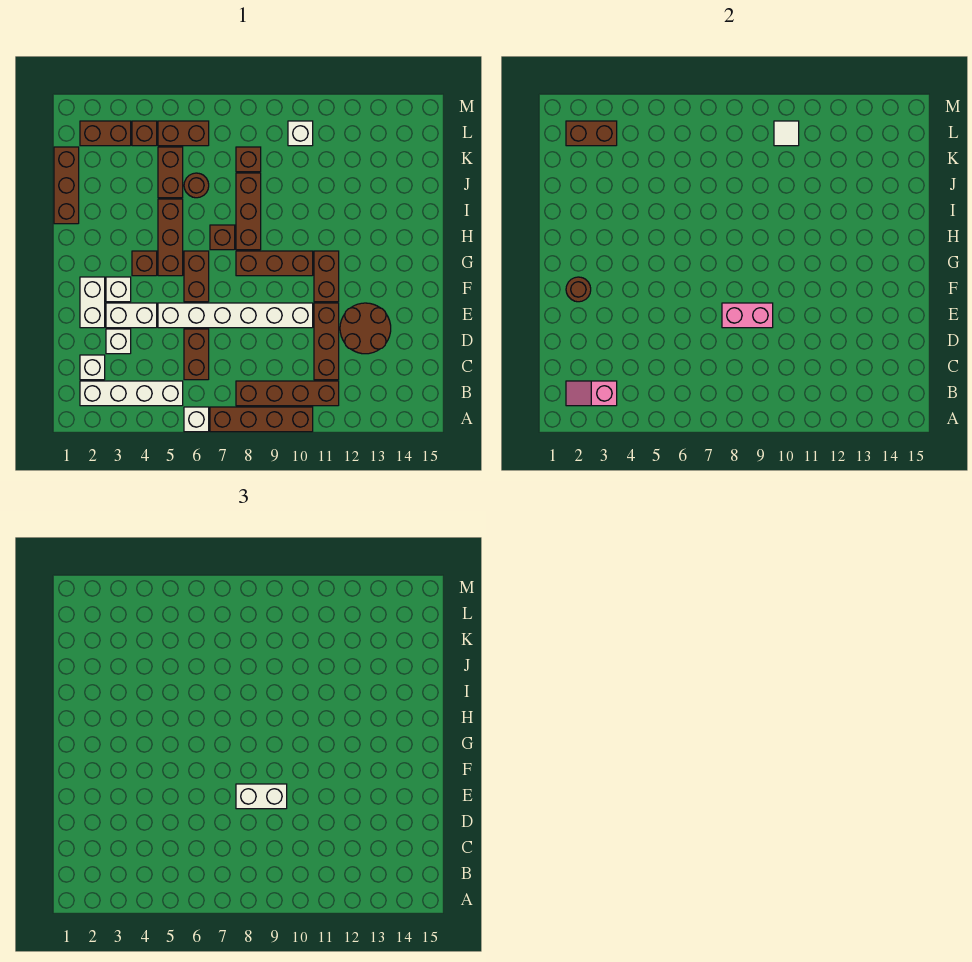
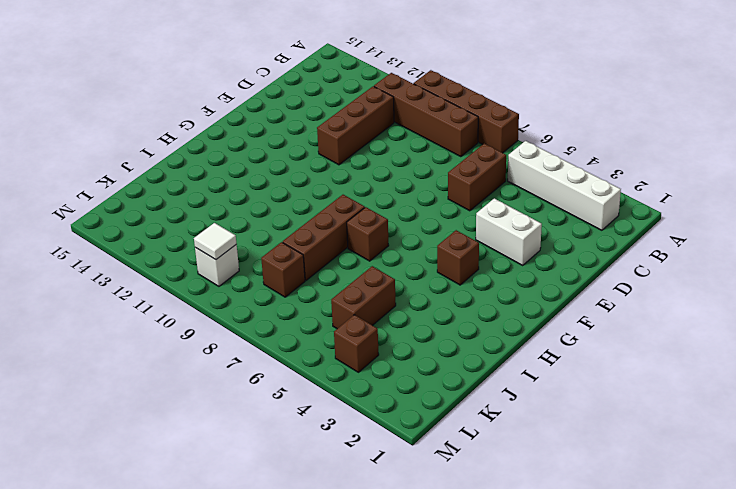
none -> white 1x1 brick [184,407,209,432]
none -> white 1x1 brick [80,355,105,380]
none -> white 1x1 brick [106,329,131,354]
none -> brown 2x2 round brick [340,303,391,354]

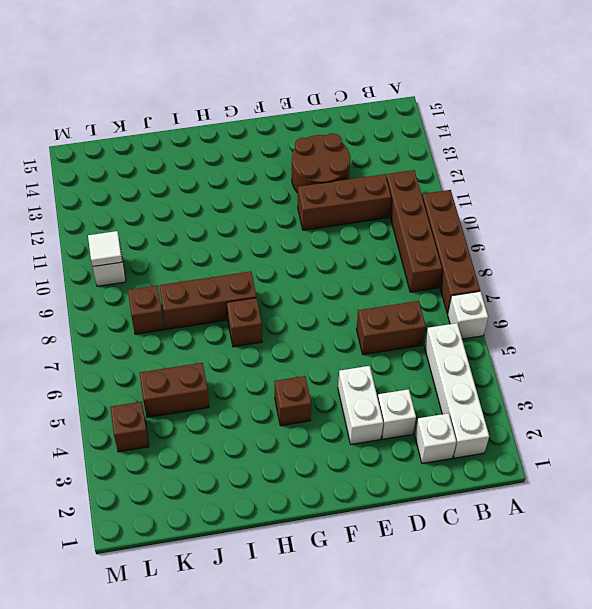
none -> white 1x2 brick [80,277,105,328]
none -> white 1x6 brick [158,303,313,328]
none -> white 1x1 brick [106,277,131,302]
none -> brown 1x2 brick [184,251,209,302]

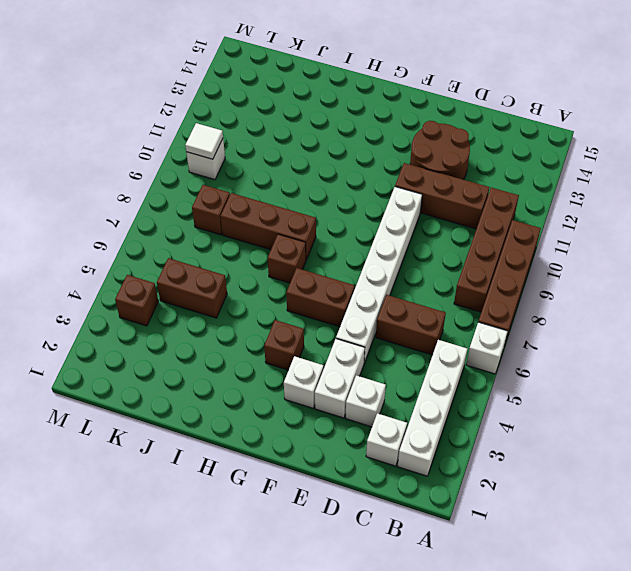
none -> white 1x2 brick [80,277,105,328]
none -> brown 1x2 brick [314,251,339,302]
none -> brown 1x3 brick [158,199,183,276]
none -> brown 1x3 brick [236,251,313,276]

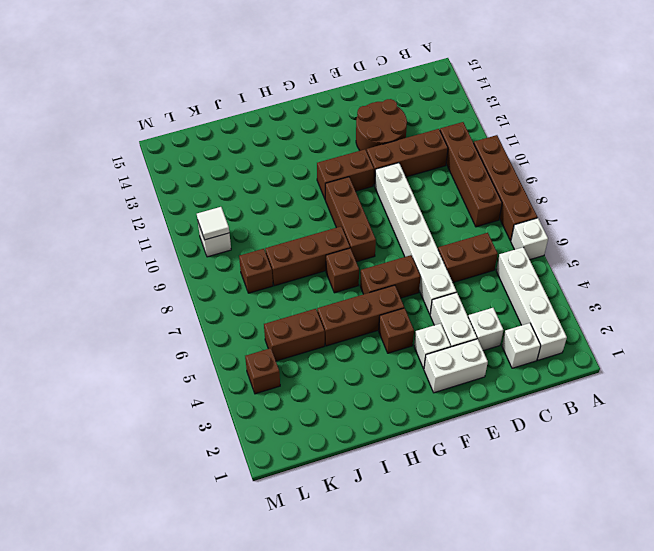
none -> brown 1x3 brick [54,147,79,224]
none -> brown 1x1 round brick [184,173,209,198]
none -> brown 1x2 brick [80,121,131,146]
none -> brown 1x2 brick [158,121,209,146]

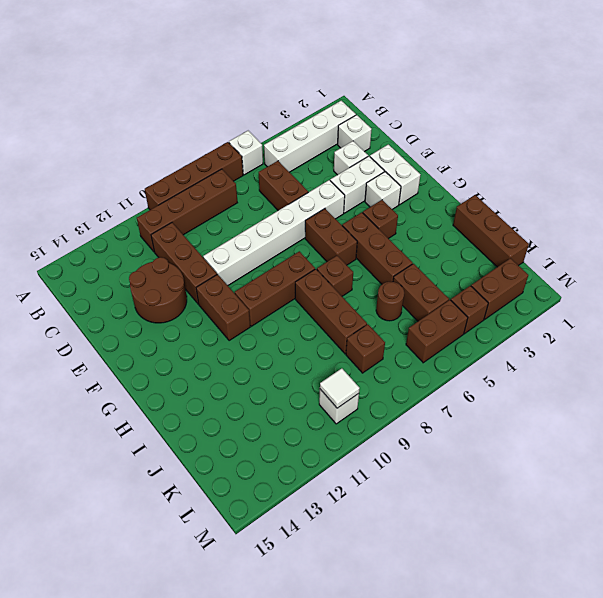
none -> pink 1x2 slope [566,381,617,406]
none -> pink 1x2 brick [722,303,773,328]
none -> brown 1x1 round brick [566,277,591,302]
none -> brown 1x2 brick [566,121,617,146]

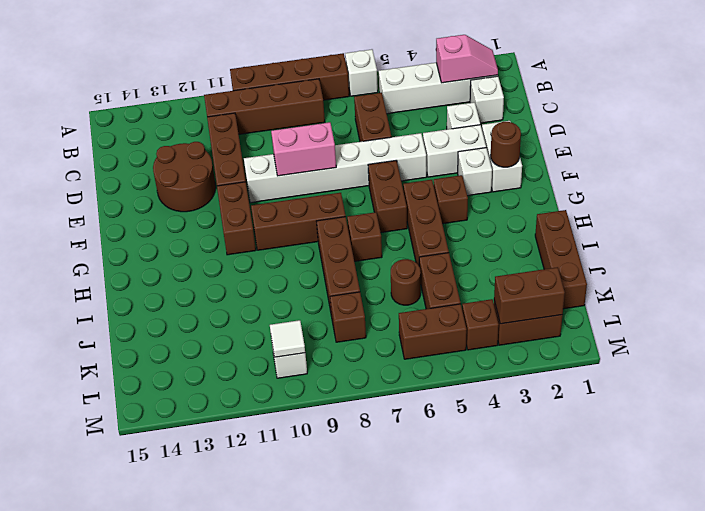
none -> white 1x2 brick [236,784,287,809]

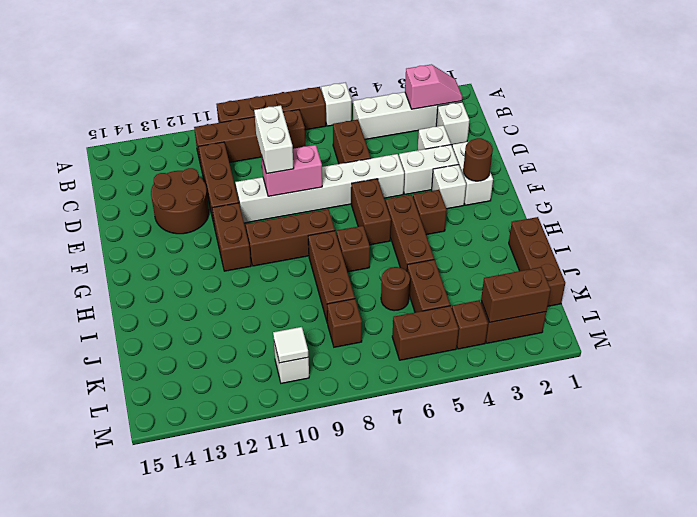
white 1x2 brick [254,105,294,173] -> white 1x2 brick turned to [236,784,287,809]

